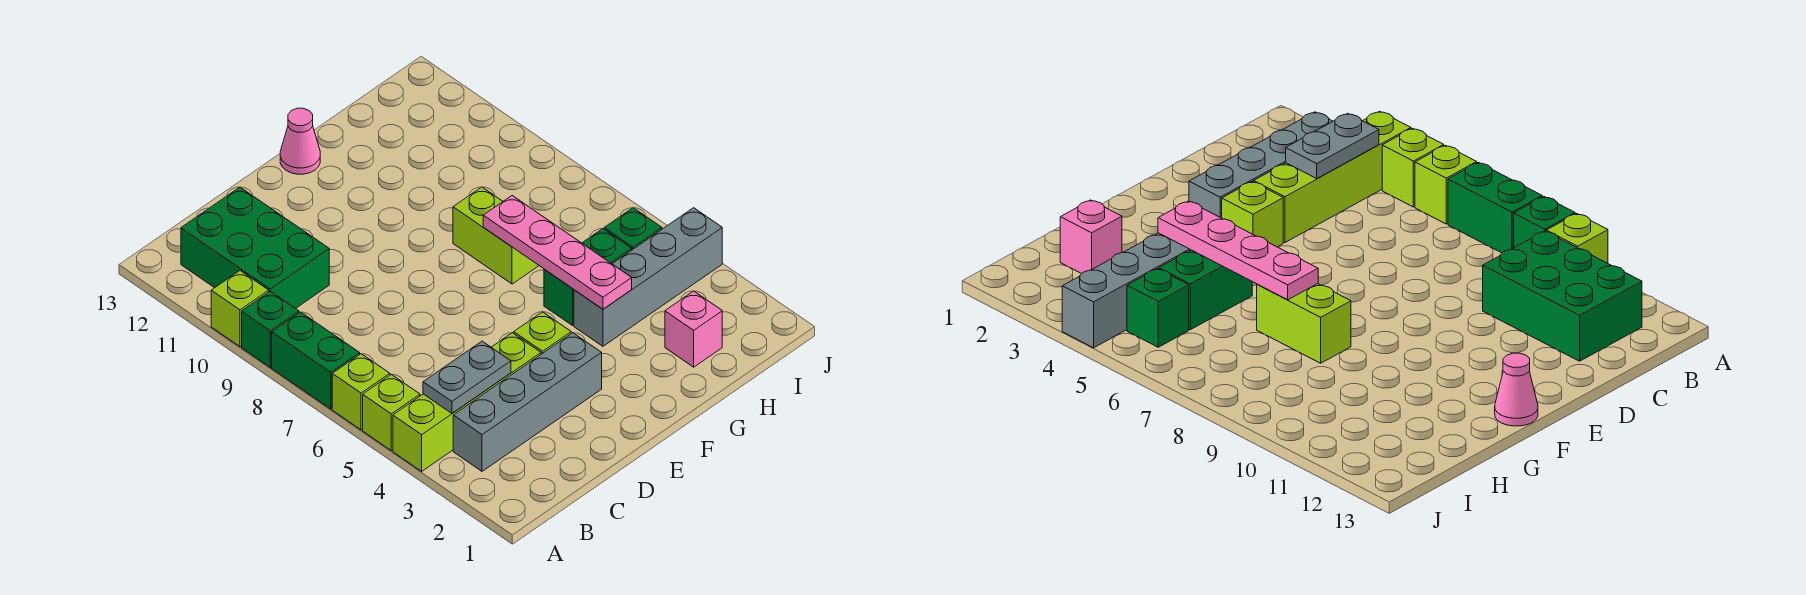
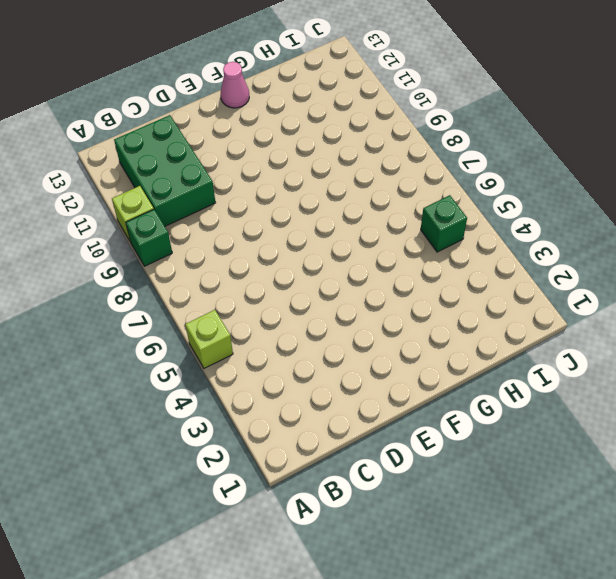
none -> lime 1x4 brick [393,333,541,471]
none -> lime 1x1 brick [332,354,390,430]
none -> green 1x2 brick [272,312,360,409]

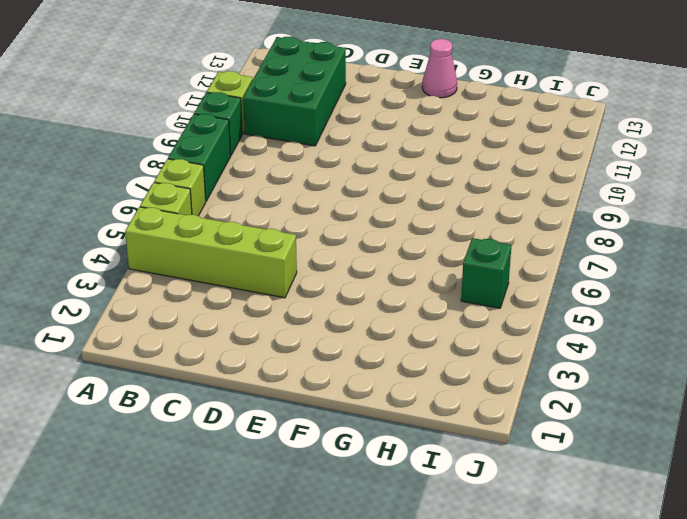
none -> grey 1x4 brick [453,333,602,471]
none -> lime 1x1 brick [514,312,571,354]
none -> grey 1x4 brick [574,208,722,346]

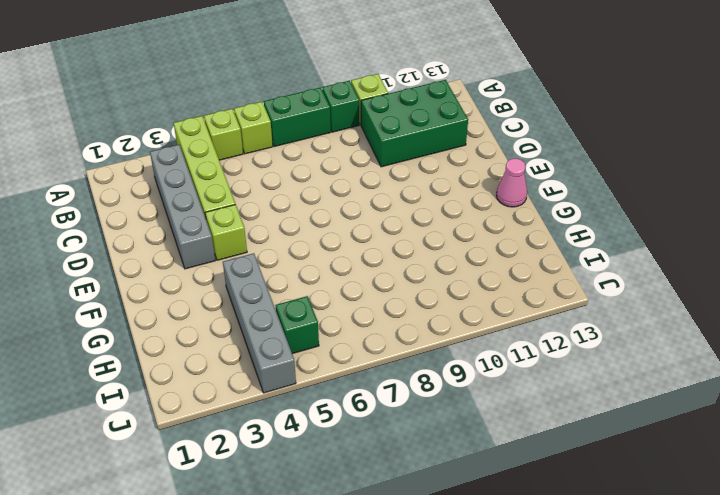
none -> green 1x2 brick [544,229,632,325]
none -> lime 1x2 brick [453,187,539,284]
none -> pink 1x1 brick [665,291,722,367]

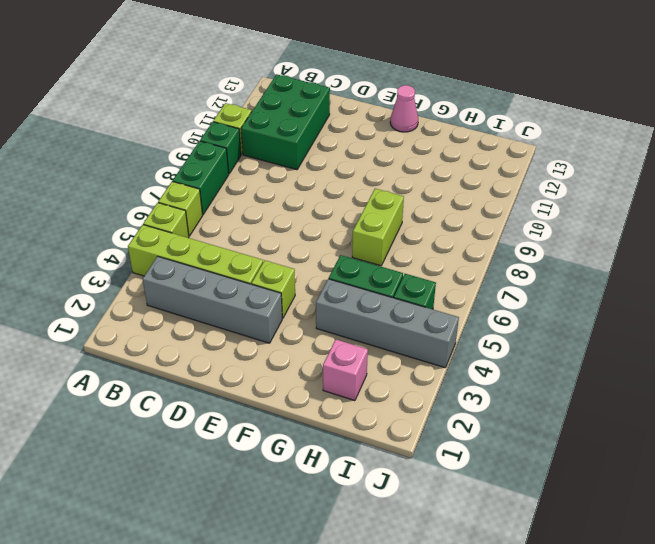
none -> grey 1x2 plate [423,341,511,413]
none -> pink 1x4 plate [483,196,632,309]

